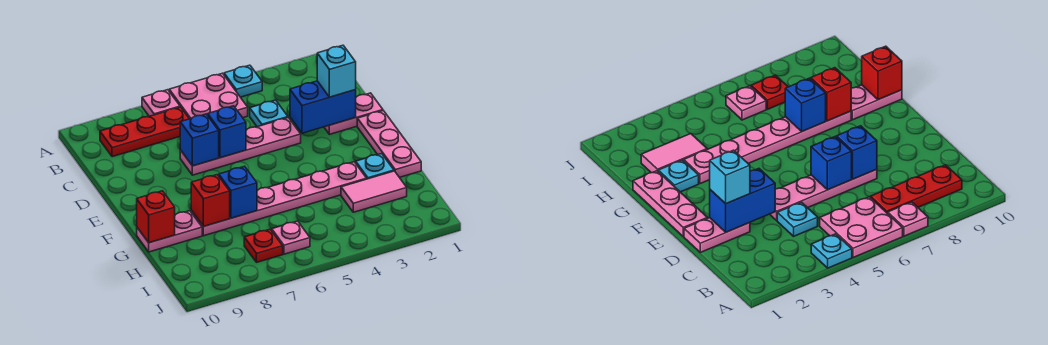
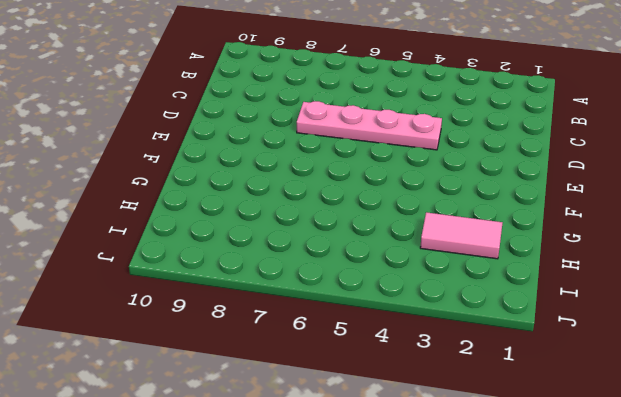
none -> cyan 1x1 plate [224,65,262,97]
none -> pink 2x2 plate [169,73,248,119]
none -> pink 1x1 plate [142,90,180,116]

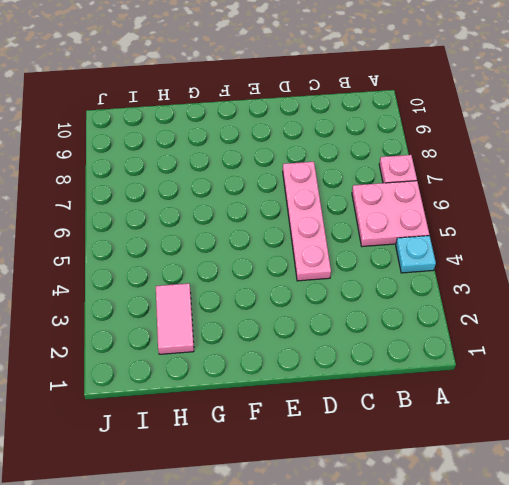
none -> red 1x3 plate [100,107,189,157]
none -> cyan 1x1 plate [250,100,288,127]
none -> pink 1x2 plate [324,93,383,134]

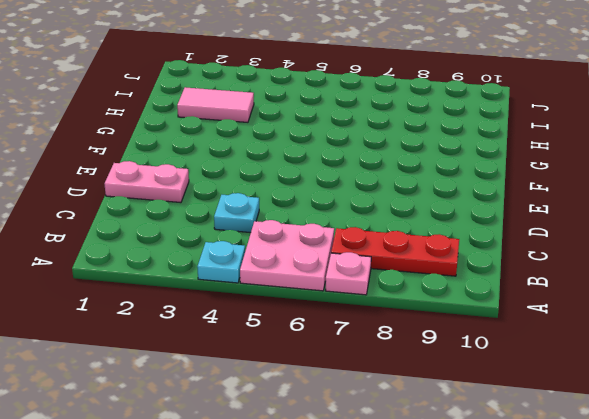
none -> pink 1x4 plate [180,118,301,175]
none -> pink 1x3 plate [357,111,421,177]
none -> cyan 1x1 plate [356,154,394,179]

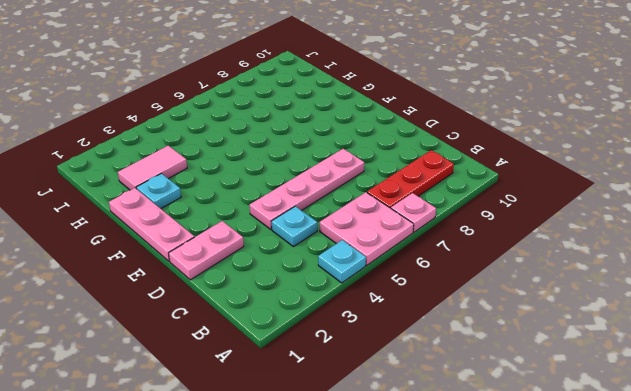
none -> pink 1x6 plate [191,162,367,236]
none -> pink 1x2 plate [137,211,202,252]
none -> pink 1x1 plate [272,221,310,254]

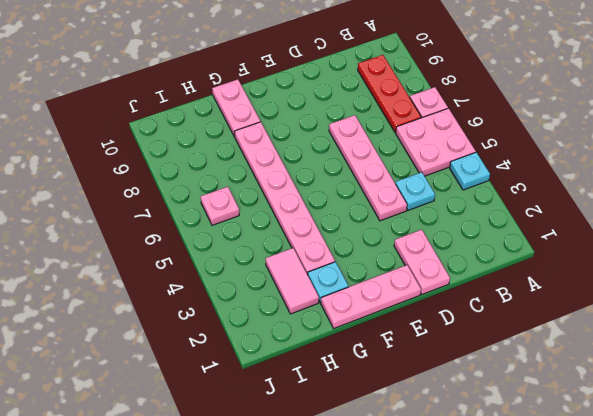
none -> red 1x1 plate [244,229,283,262]
none -> blue 1x2 brick [290,81,356,133]
none -> blue 1x1 brick [208,106,246,158]

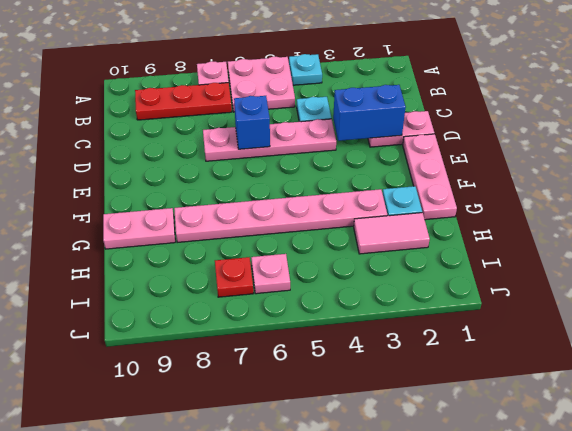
none -> blue 1x1 brick [180,114,219,166]
none -> blue 1x1 brick [219,166,257,218]
none -> red 1x1 brick [191,175,230,227]

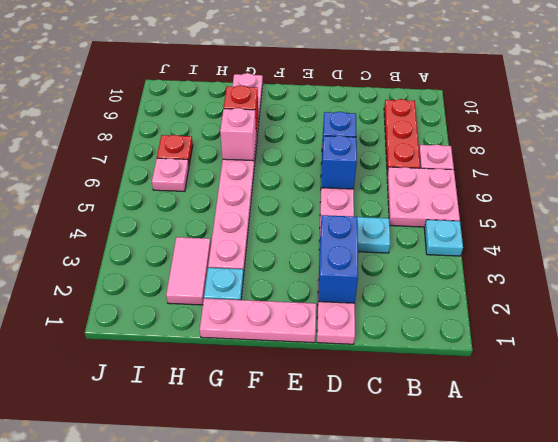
pink 1x1 brick [220,108,256,161] -> blue 1x1 brick [219,166,257,218]
none -> red 1x1 brick [137,191,175,243]
none -> cyan 1x1 brick [317,45,356,97]

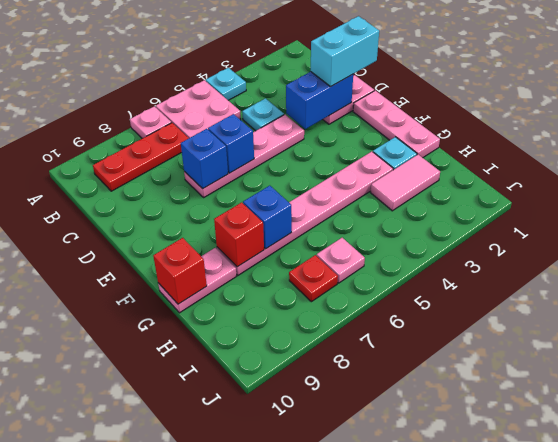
cyan 1x2 brick [311,16,379,87] -> cyan 1x1 brick [317,45,356,97]

